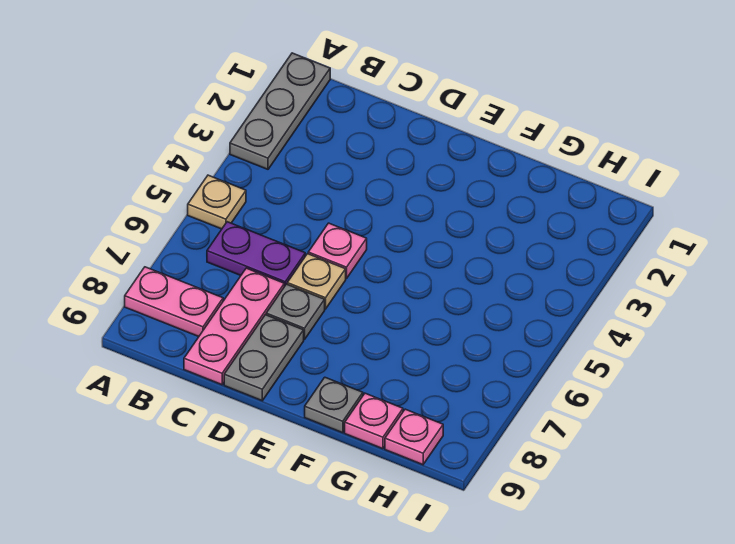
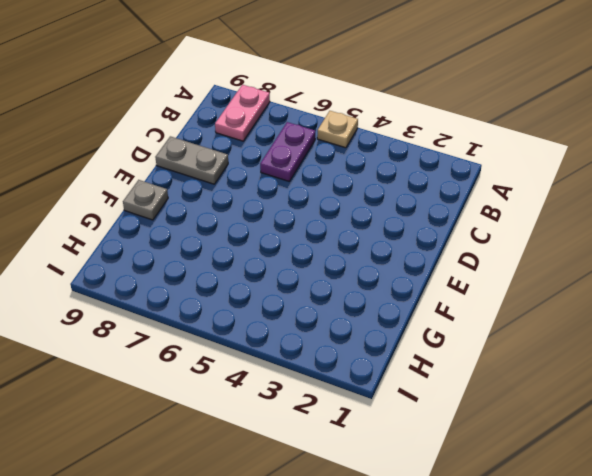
none -> grey 1x3 plate [230,53,330,169]
none -> pink 1x3 plate [184,268,284,385]
none -> pink 1x1 plate [308,223,367,279]

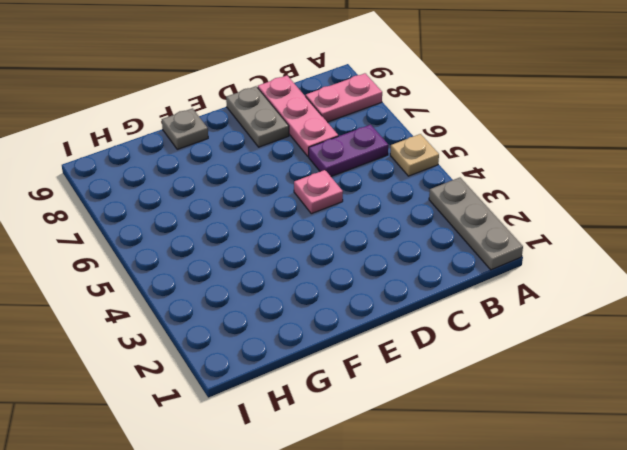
none -> tan 1x1 plate [287,254,346,309]
none -> grey 1x1 plate [266,284,325,340]
none -> pink 1x1 plate [345,393,403,449]

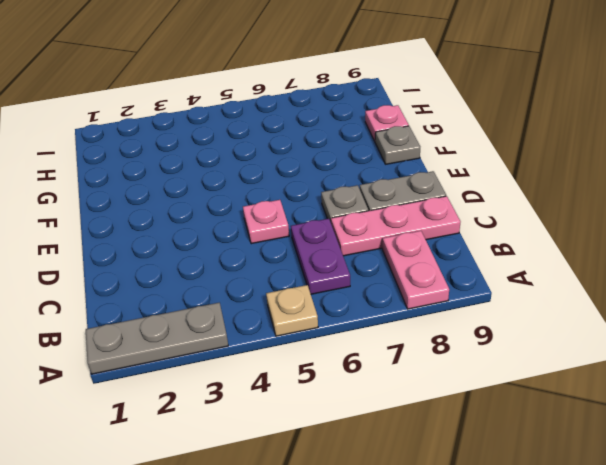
none -> tan 1x1 plate [287,254,346,309]
none -> pink 1x1 plate [385,409,443,465]

